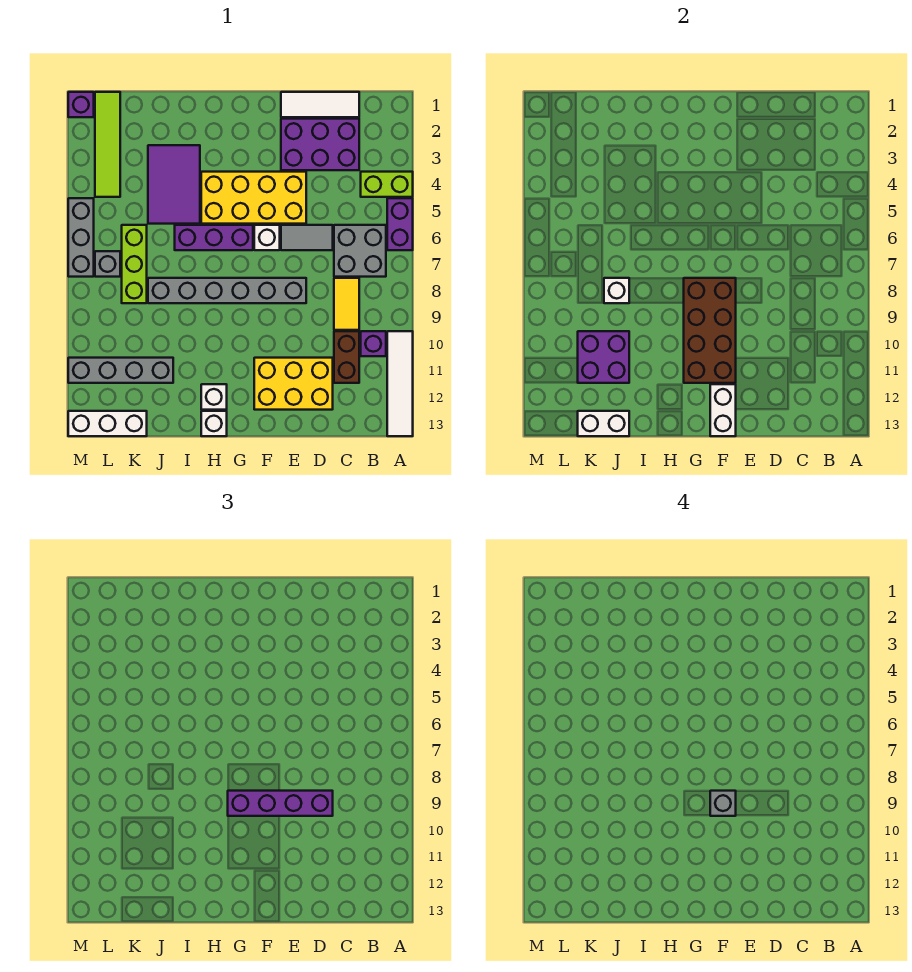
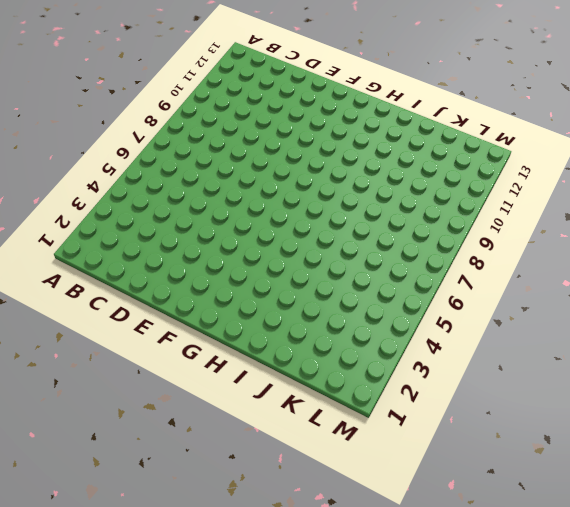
none -> lime 1x2 brick [361,172,413,197]
none -> purple 1x2 brick [387,198,413,250]
none -> white 1x4 tile [387,331,413,436]
none -> grey 2x2 brick [334,225,386,277]

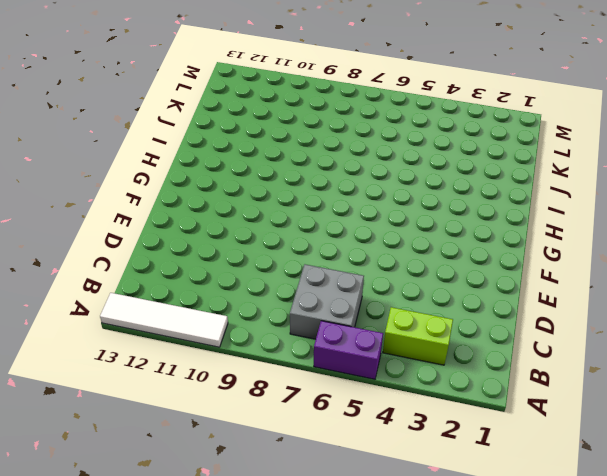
lime 1x2 brick [383,307,453,365] -> lime 1x2 brick turned to [361,172,413,197]
none -> purple 1x1 brick [361,331,386,356]
none -> white 1x3 tile [281,92,359,117]
none -> purple 2x3 brick [281,119,359,170]
none -> yellow 1x2 tile [334,278,359,330]

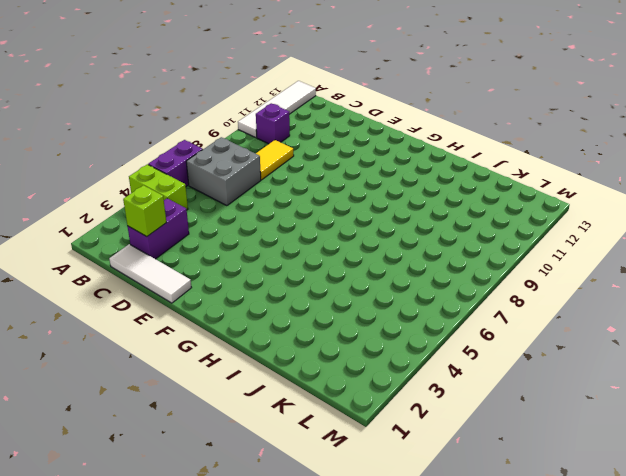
purple 1x2 brick [128,198,189,259] -> purple 2x3 brick [281,119,359,170]
lime 1x1 brick [123,185,167,237] -> none
none -> brown 1x2 brick [334,331,359,383]
none -> grey 1x2 tile [281,225,333,250]
none -> yellow 2x3 brick [254,358,333,410]
none -> yellow 2x4 brick [201,172,306,224]

